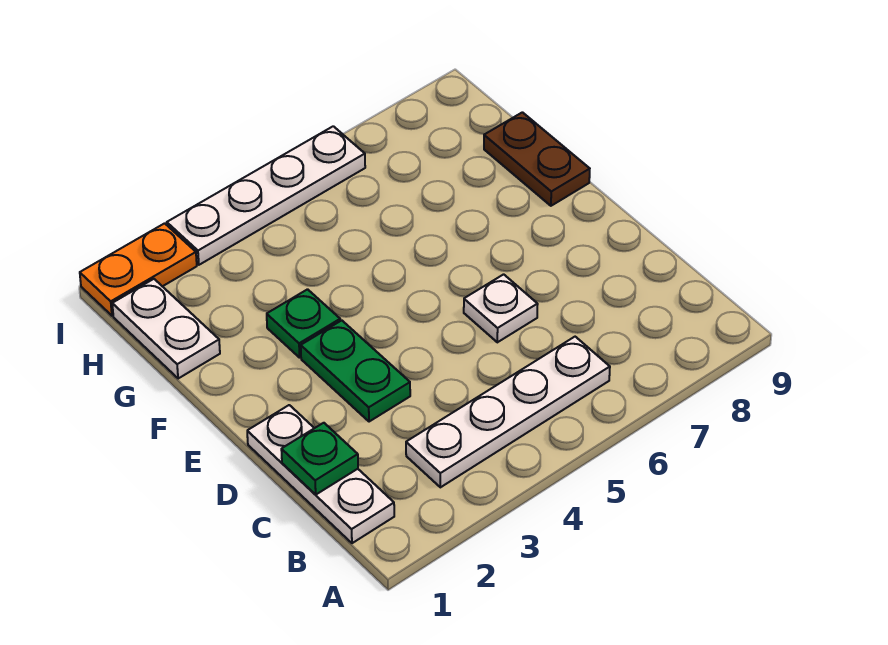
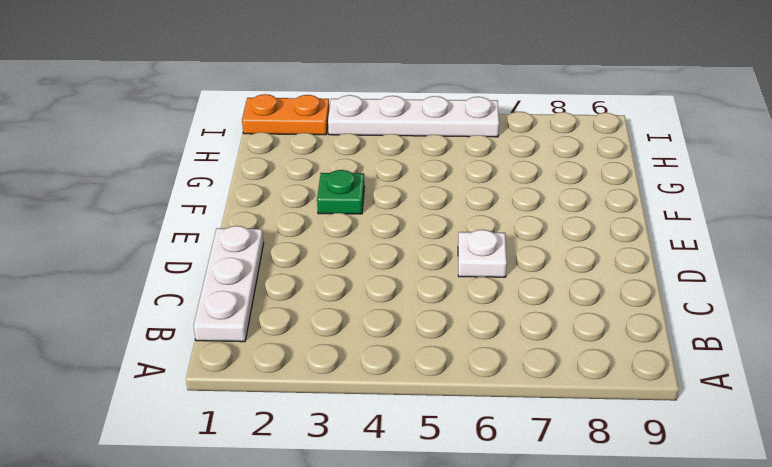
none -> white 1x4 plate [406,337,610,487]
none -> green 1x2 plate [301,320,410,422]

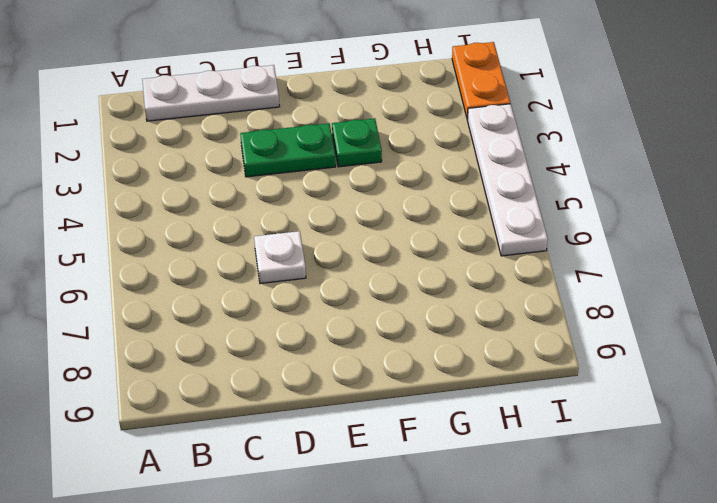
none -> white 1x4 plate [406,337,610,487]
none -> brown 1x2 plate [484,112,590,206]

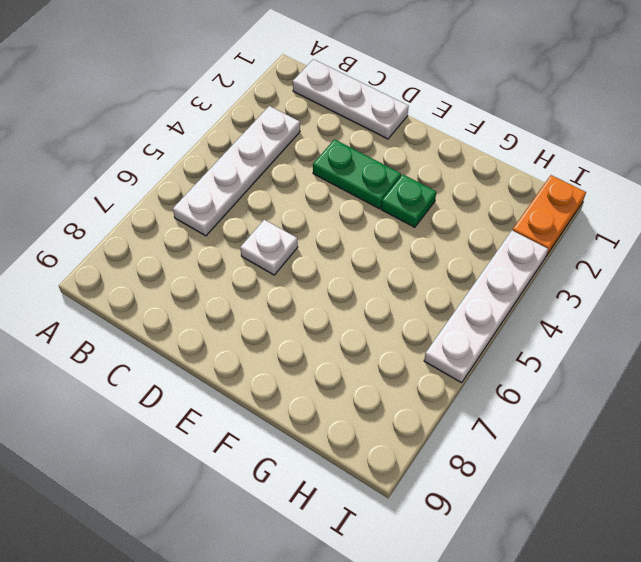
none -> brown 1x2 plate [484,112,590,206]
none -> white 1x2 plate [112,279,220,379]

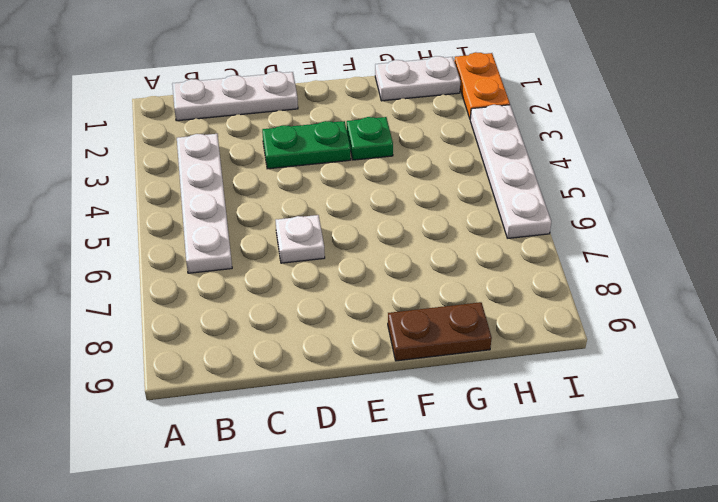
none -> green 1x1 plate [281,423,358,495]

